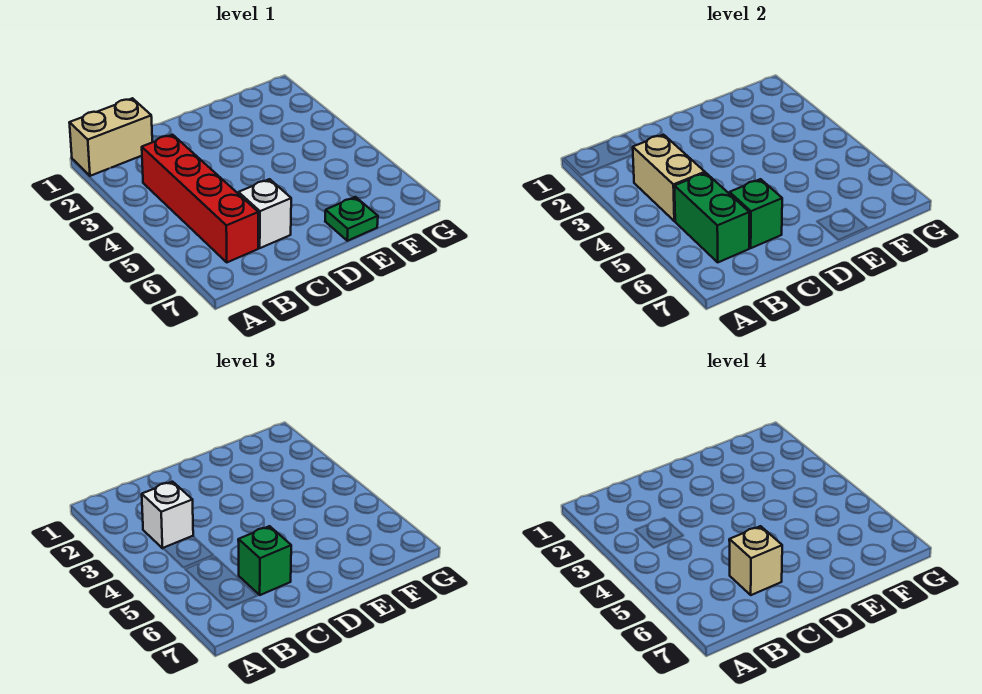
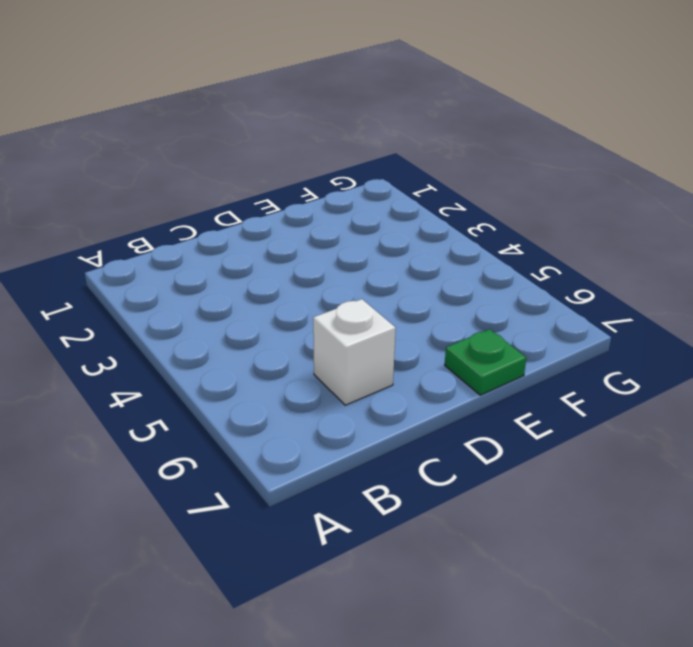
none -> tan 1x2 brick [69,98,152,176]
none -> red 1x4 brick [142,135,258,262]

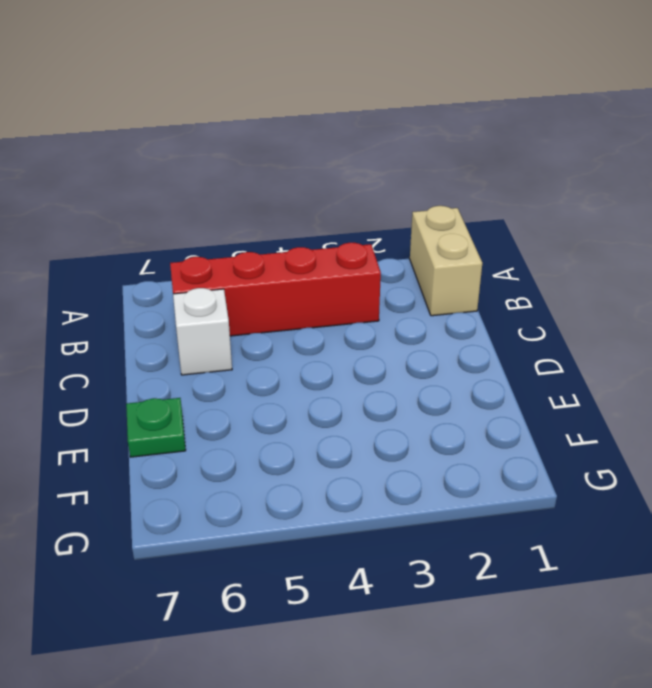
none -> tan 1x2 brick [633,135,705,221]
none -> green 1x2 brick [674,173,749,262]

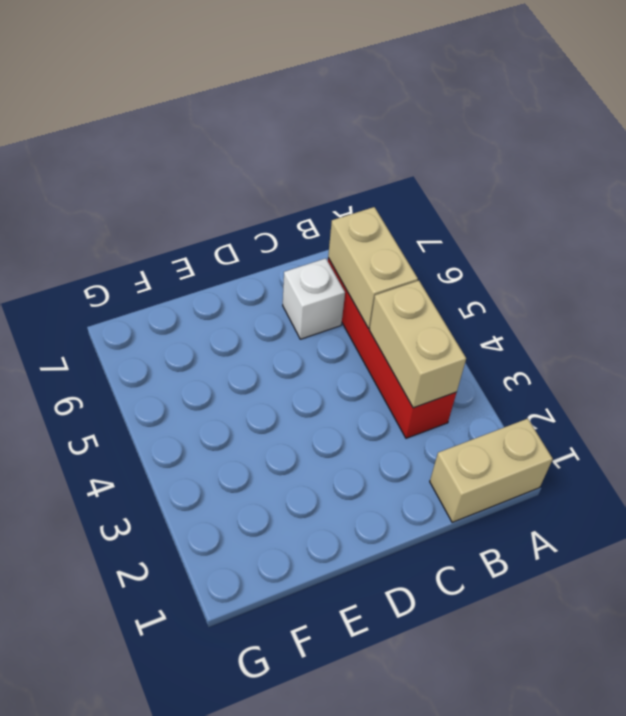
tan 1x2 brick [328,207,418,328] -> green 1x2 brick [674,173,749,262]
none -> green 1x1 plate [325,197,378,241]
none -> green 1x1 brick [729,179,782,248]

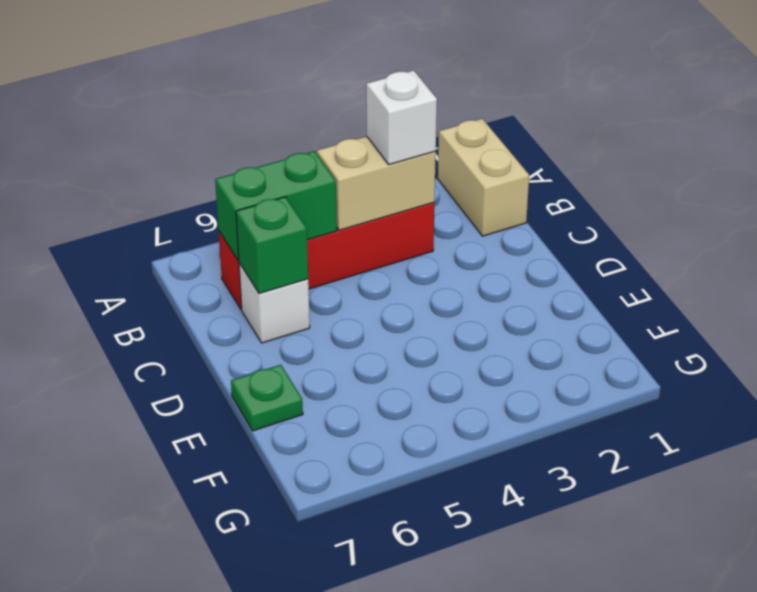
none -> green 1x1 brick [238,526,291,595]
none -> tan 1x1 brick [729,526,782,595]

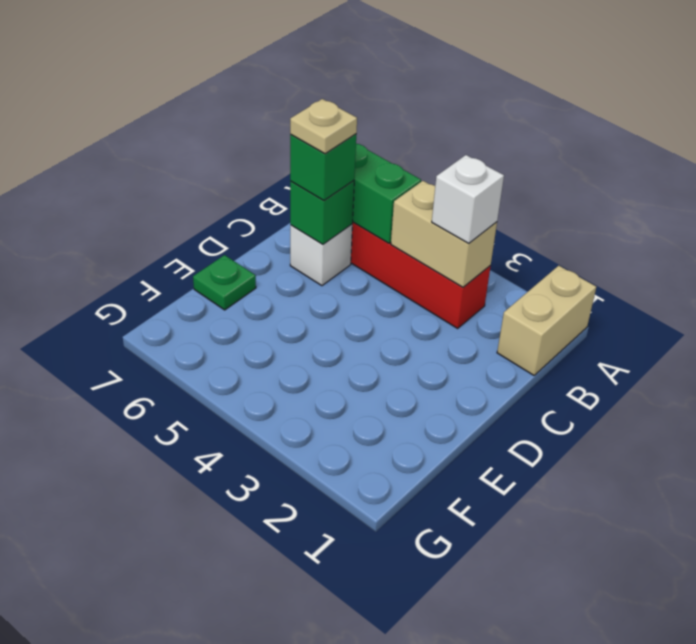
tan 1x1 plate [290,99,357,154] -> tan 1x1 brick [729,526,782,595]

